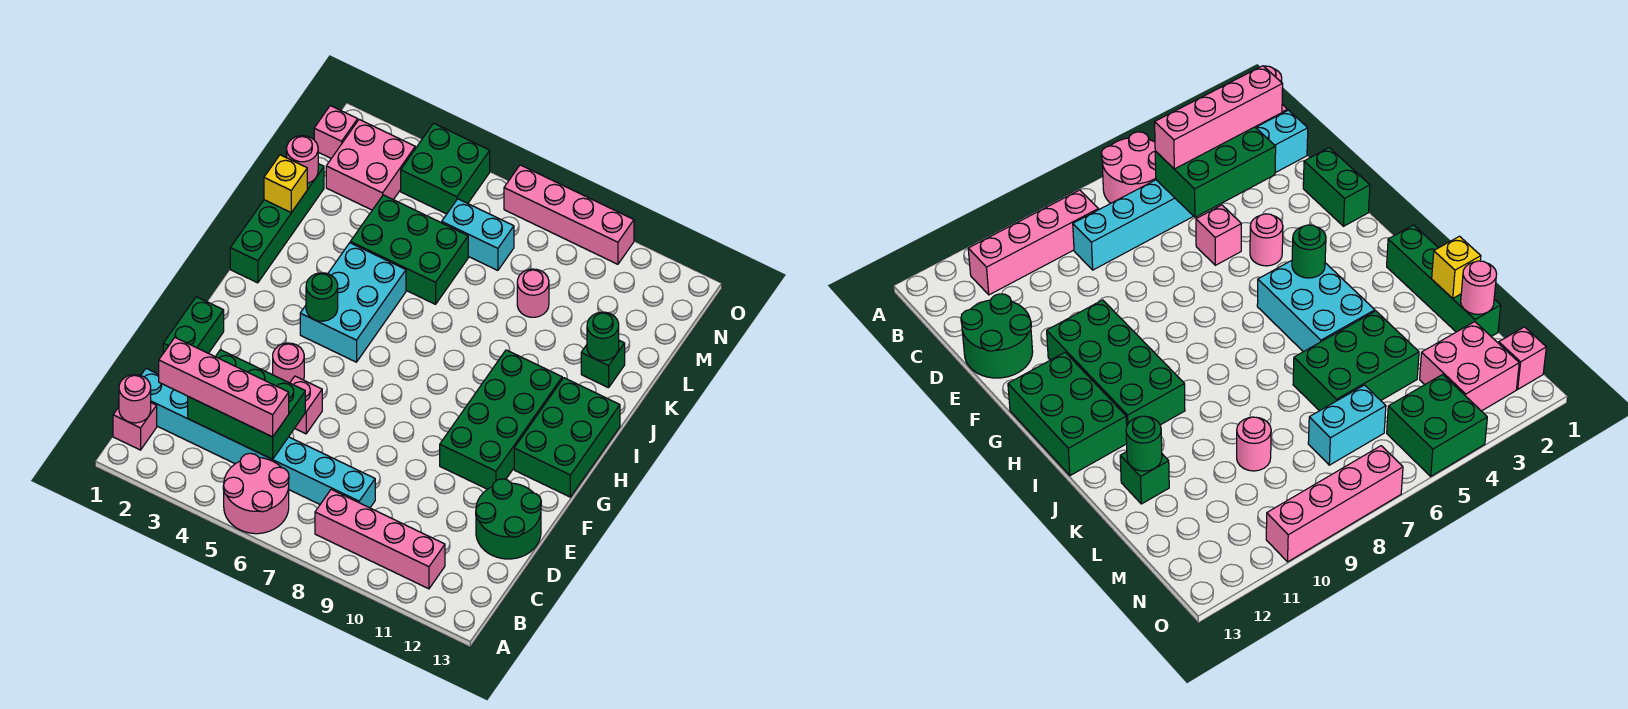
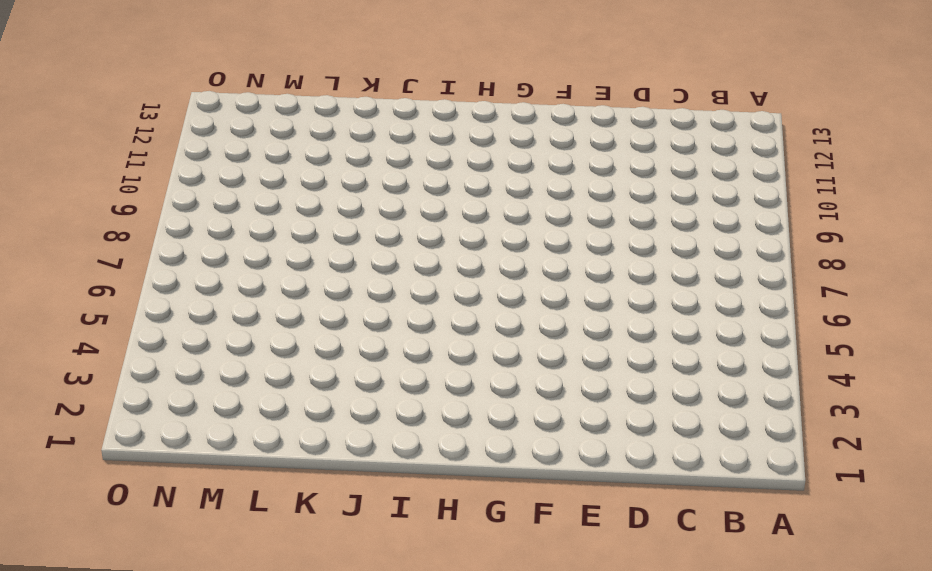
none -> pink 2x2 round brick [223,453,289,534]
none -> pink 1x1 brick [113,403,157,450]
none -> pink 1x4 brick [315,489,445,589]

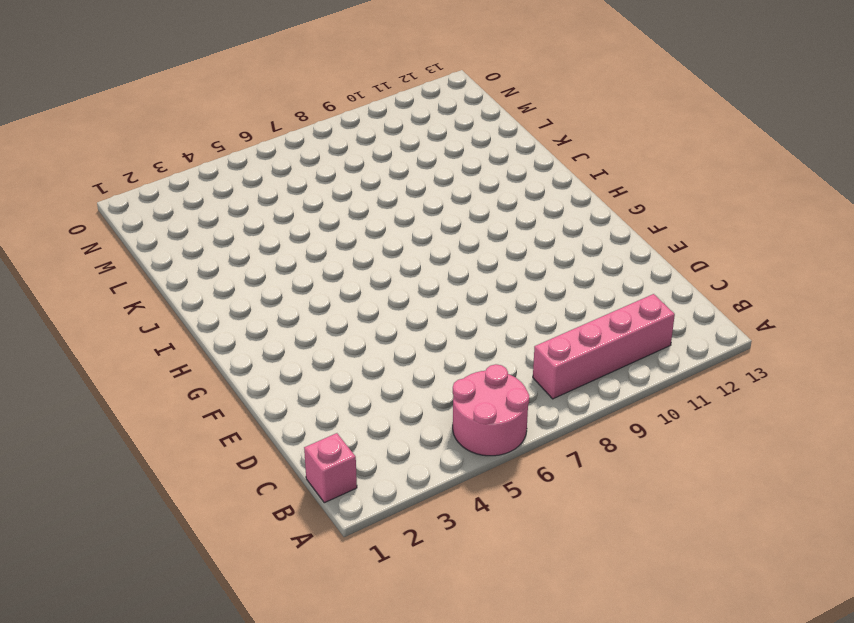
none -> cyan 1x8 brick [141,369,375,508]
none -> green 2x2 round brick [476,479,541,559]
none -> green 1x2 brick [163,297,224,353]

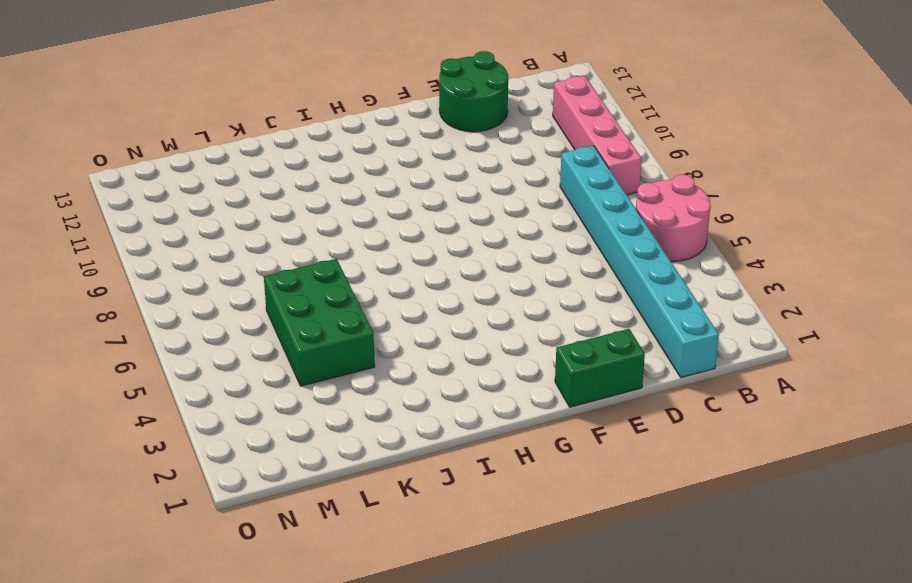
none -> pink 1x1 brick [113,403,157,450]
none -> pink 1x1 brick [290,376,322,434]
none -> pink 1x1 round brick [273,343,304,383]

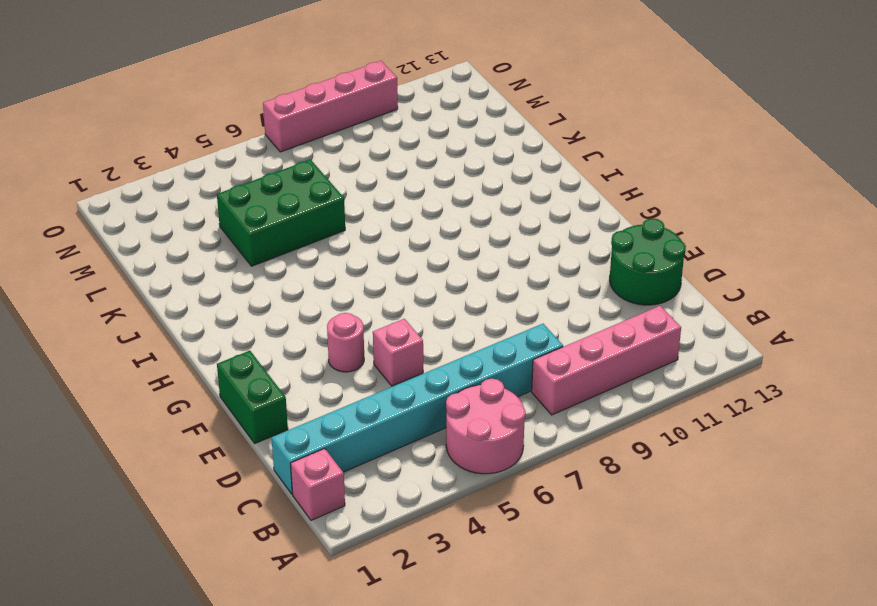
none -> green 2x4 brick [440,350,562,489]
none -> green 2x3 brick [514,378,620,497]
none -> cyan 2x3 brick [300,243,406,362]

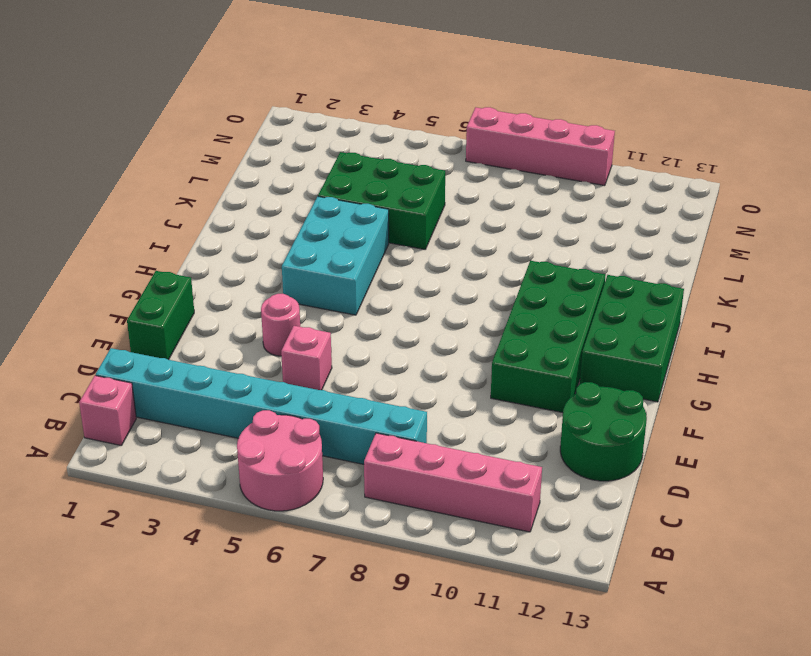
none -> green 1x4 brick [230,164,324,283]
none -> green 1x1 brick [581,340,625,388]
none -> pink 1x1 round brick [517,269,549,317]

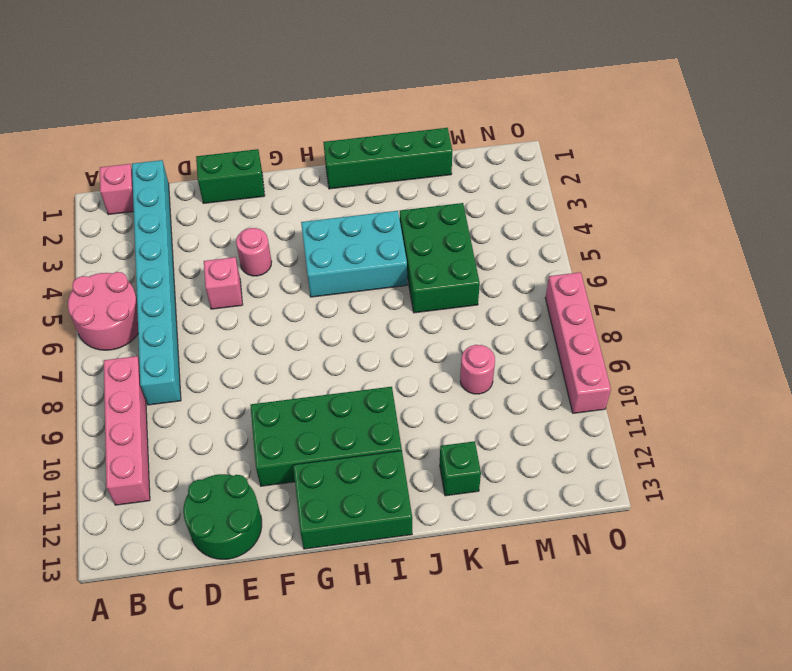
none -> pink 2x2 brick [326,120,415,210]
none -> cyan 1x2 brick [442,199,514,270]
none -> pink 1x1 brick [314,106,358,158]

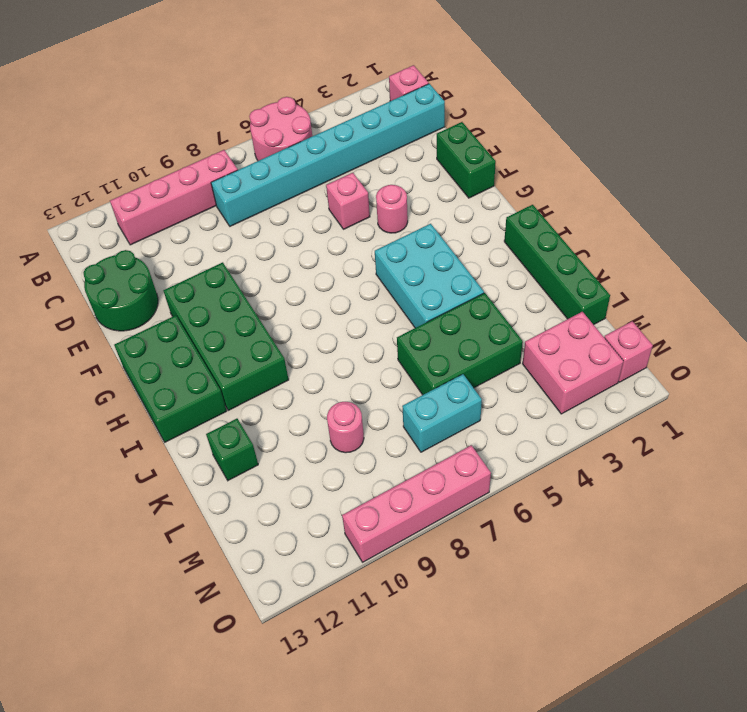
none -> green 2x2 brick [401,123,490,214]
none -> pink 1x1 round brick [119,375,151,423]
none -> green 2x3 brick [188,350,305,459]

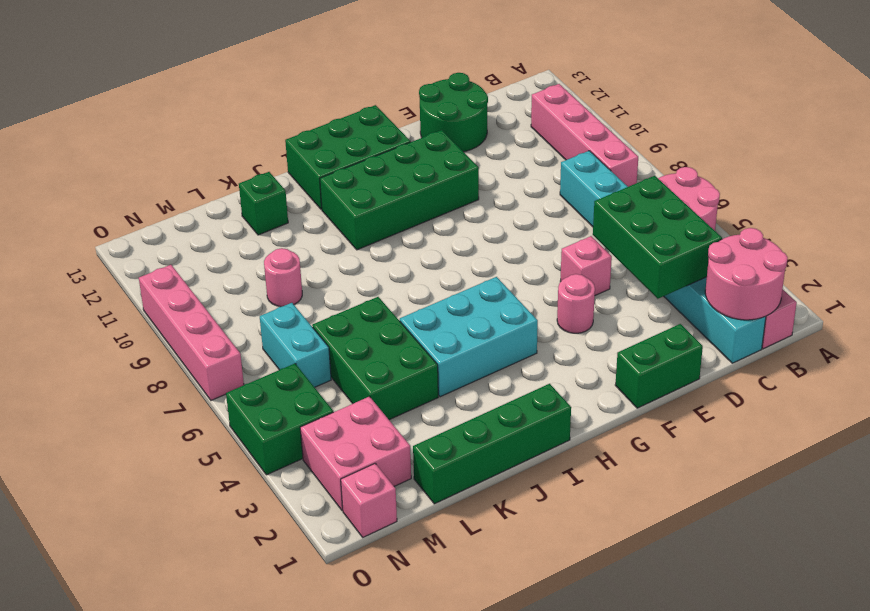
pink 2x2 round brick [705,228,788,320] -> pink 1x1 round brick [119,375,151,423]
none -> green 1x1 round brick [306,273,338,321]
none -> yellow 1x1 brick [264,155,307,213]
none -> green 1x1 round brick [587,312,619,361]

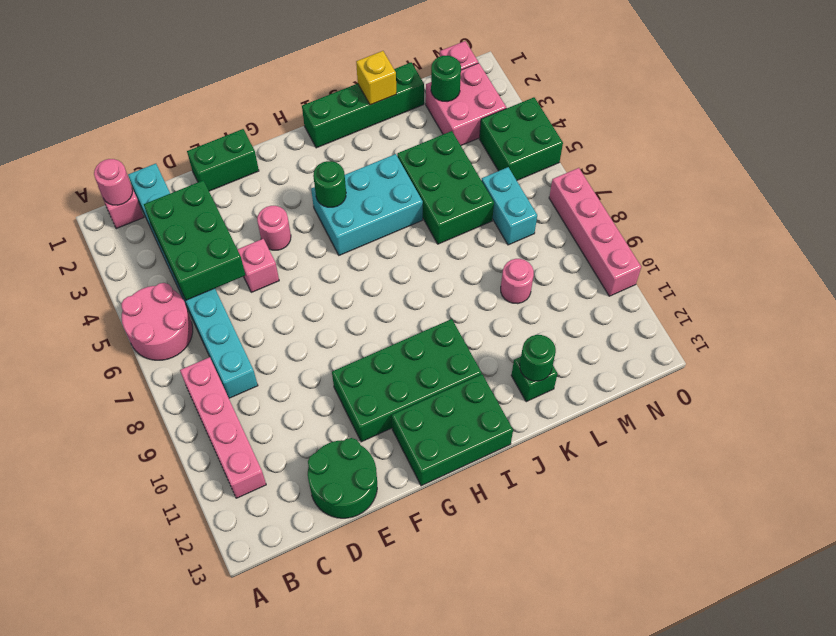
green 1x1 round brick [431,56,461,102] -> none
none -> pink 1x1 round brick [287,136,318,183]
none -> pink 1x4 brick [159,338,289,437]

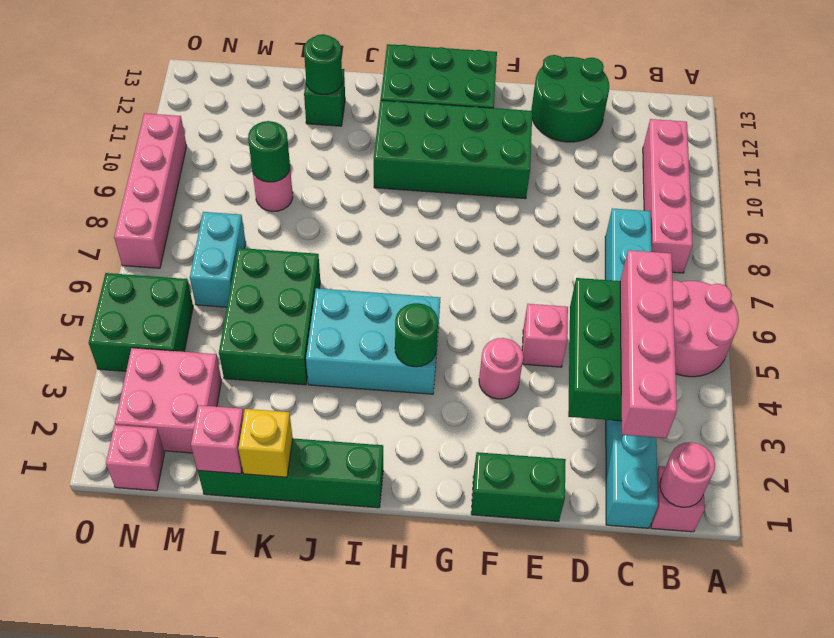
pink 1x1 brick [191,405,244,474] -> pink 1x1 round brick [287,136,318,183]
green 1x1 round brick [248,121,290,182] -> none

